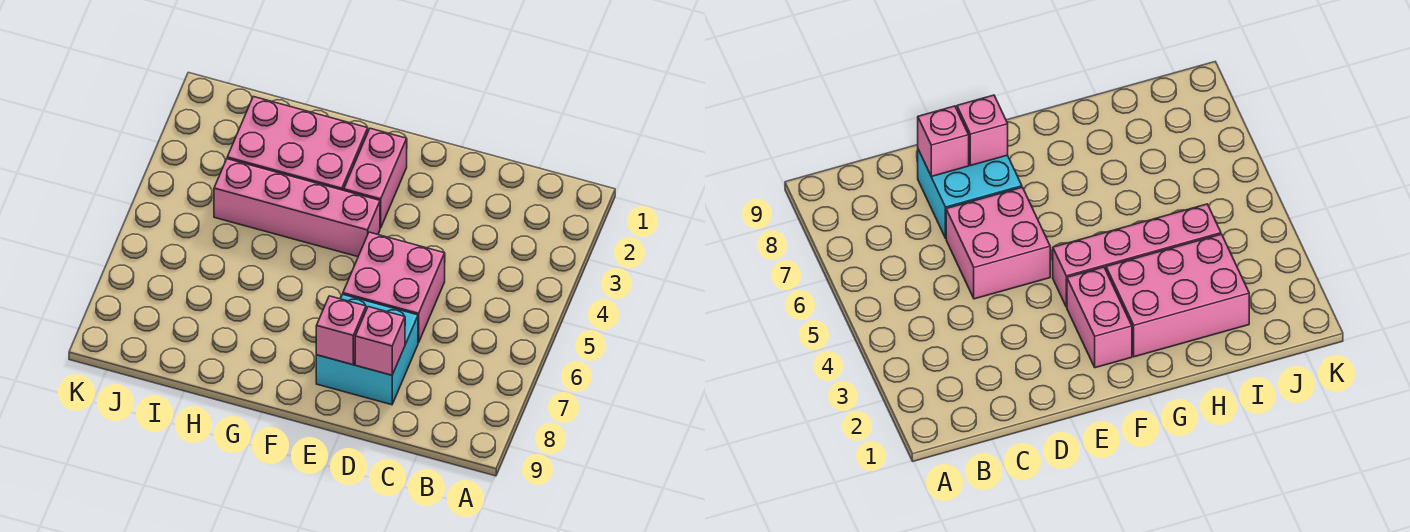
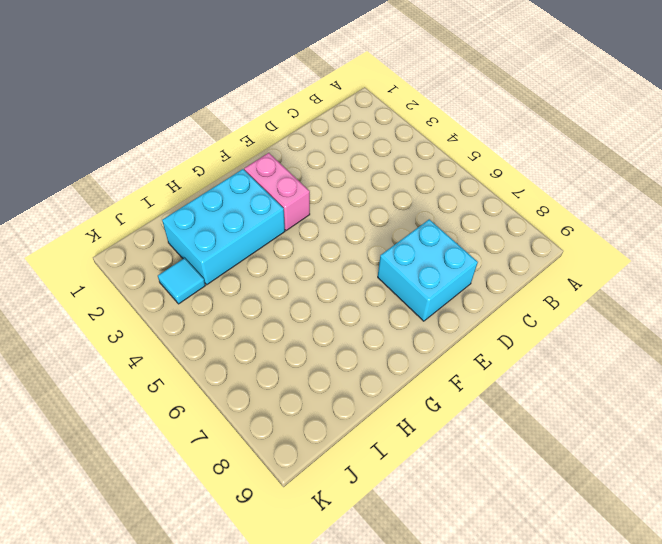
cyan 2x3 brick [162,169,285,285] -> pink 2x3 brick [227,97,368,190]
cyan 1x1 tile [158,258,205,304] -> none
none -> pink 2x2 brick [343,232,445,343]
none -> pink 1x4 brick [214,159,380,257]

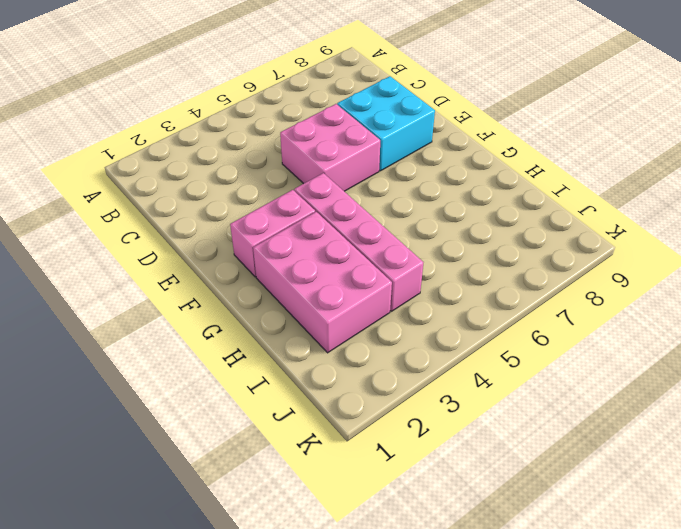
none -> pink 1x1 brick [355,307,405,375]
none -> pink 1x1 brick [316,296,366,365]

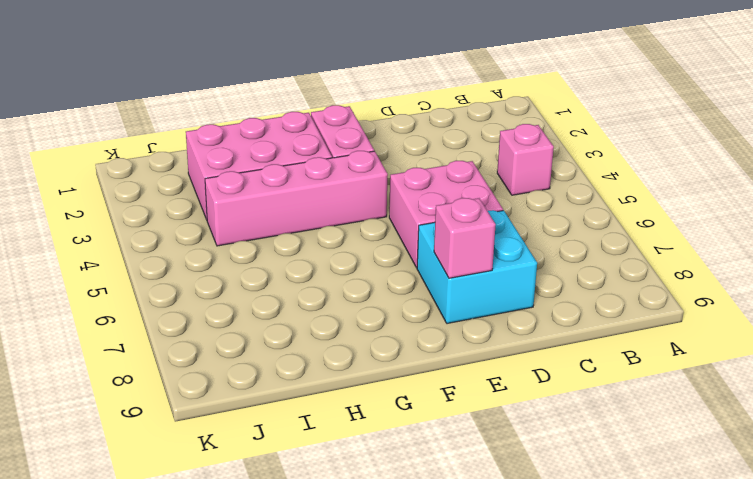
pink 1x1 brick [497,124,554,195] -> pink 1x1 brick moved to [355,307,405,375]

